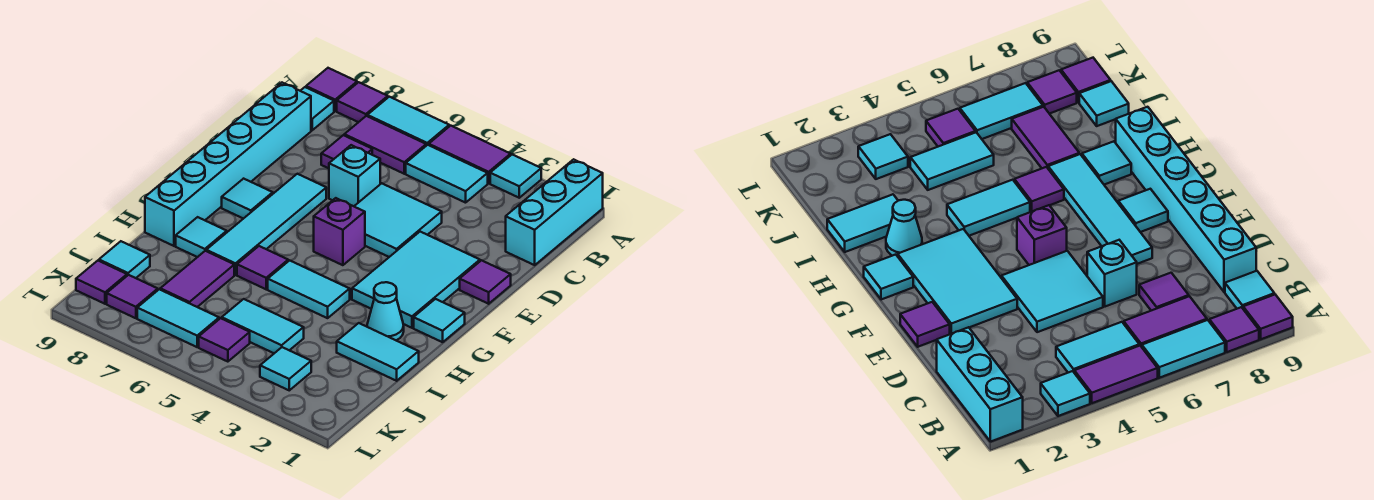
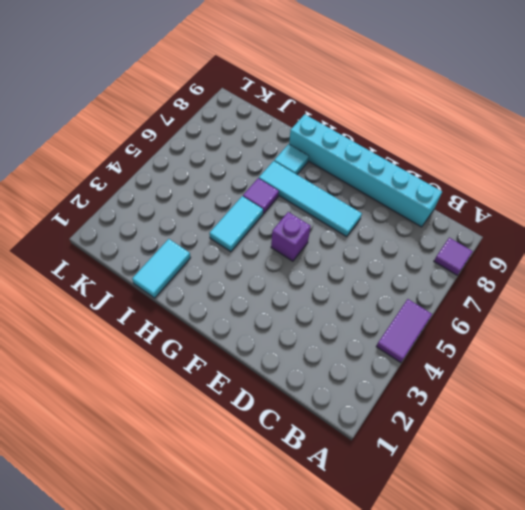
none -> cyan 1x3 brick [506,159,603,265]
none -> cyan 1x1 tile [490,155,541,198]
none -> cyan 1x2 tile [367,97,449,146]
none -> purple 1x1 tile [306,68,357,111]

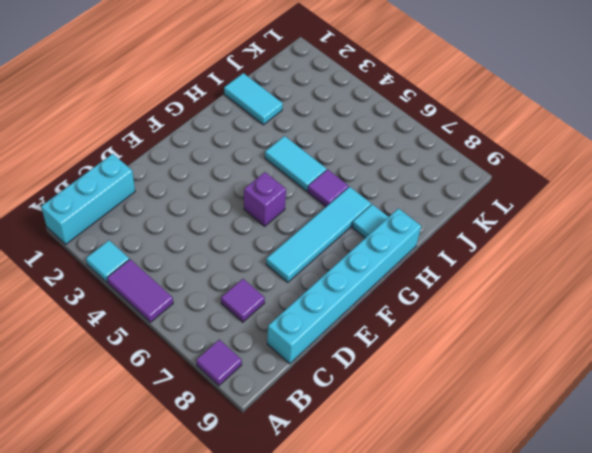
none -> cyan 1x2 tile [367,97,449,146]
none -> purple 1x1 tile [306,68,357,111]
none -> cyan 1x2 tile [406,145,488,203]
none -> purple 1x2 tile [344,116,426,174]

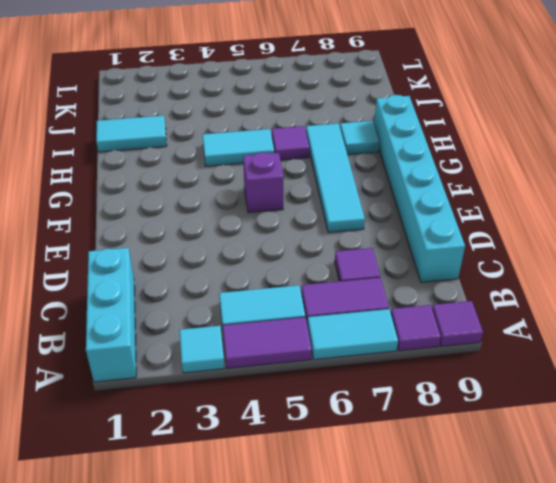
none -> cyan 1x1 tile [301,87,334,130]
none -> cyan 2x2 tile [354,183,442,257]
none -> cyan 1x1 brick [329,145,380,206]
none -> purple 1x1 tile [460,260,511,304]

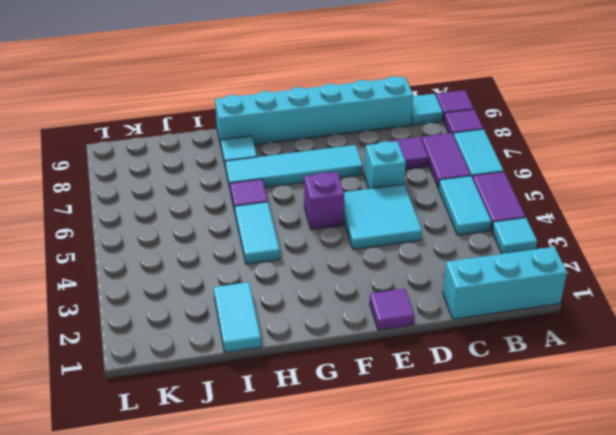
none -> cyan 2x3 tile [352,232,480,328]
none -> cyan 1x1 tile [222,179,273,219]
none -> cyan 1x1 tile [414,299,465,342]
none -> cyan 1x1 cone [367,282,404,340]

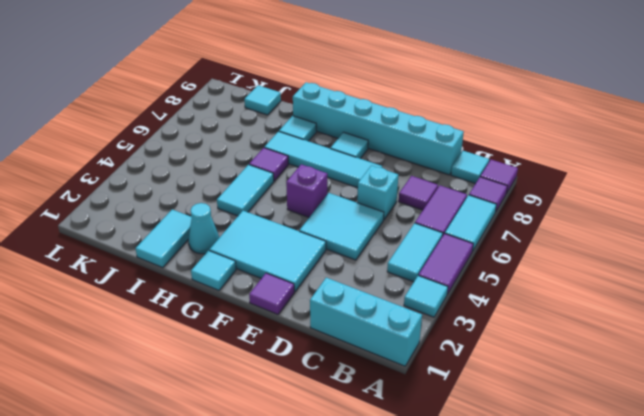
none -> purple 1x2 tile [160,251,234,307]
none -> cyan 1x2 tile [222,299,304,353]
none -> cyan 1x1 tile [260,347,311,390]
none -> purple 1x1 tile [199,318,250,362]

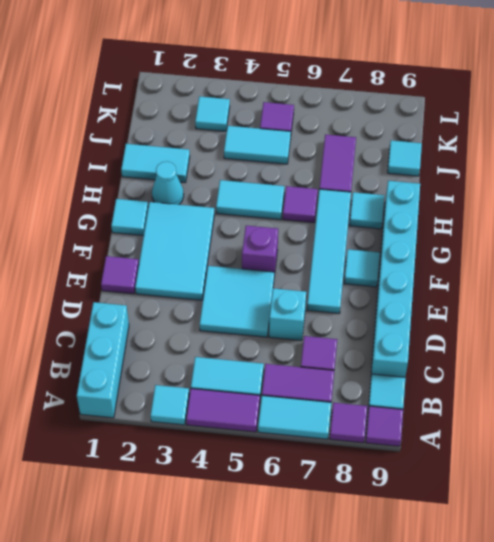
none -> cyan 1x2 tile [137,289,219,347]
none -> purple 1x1 tile [107,275,158,318]
none -> purple 1x1 tile [76,261,127,304]

